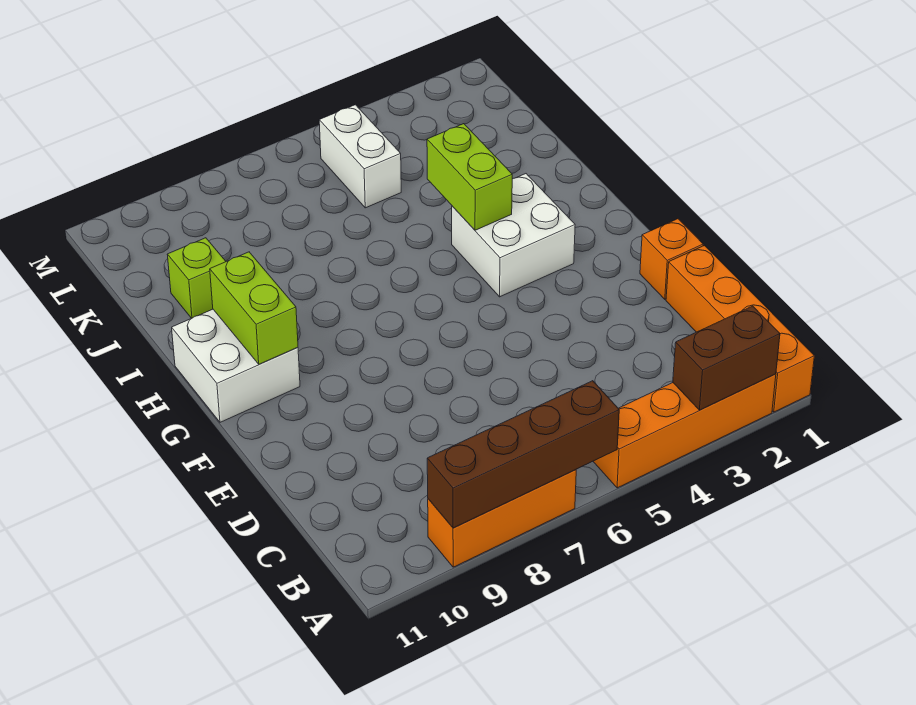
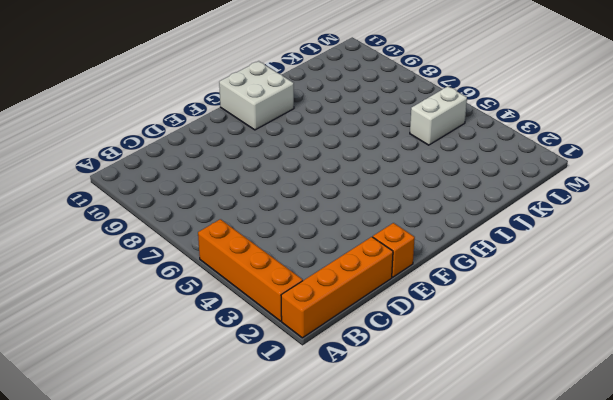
none -> orange 1x3 brick [428,470,576,567]
none -> white 2x2 brick [452,174,575,297]
none -> lime 1x1 brick [167,238,226,318]

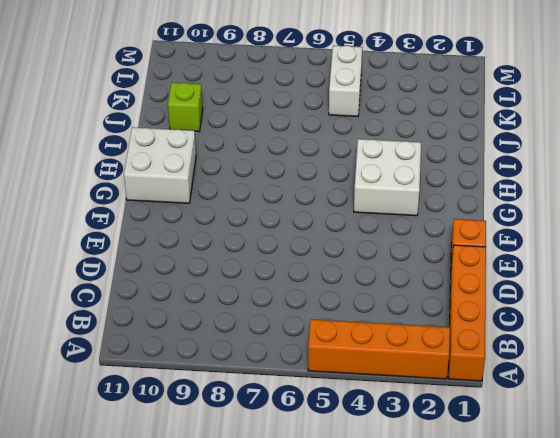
none -> orange 1x3 brick [428,470,576,567]
none -> brown 1x2 brick [673,306,780,410]
none -> brown 1x4 brick [427,381,619,528]

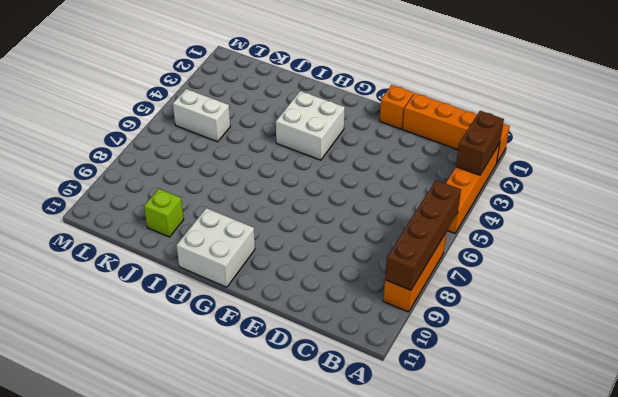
none -> lime 1x2 brick [210,252,298,364]
none -> lime 1x2 brick [427,124,512,230]

